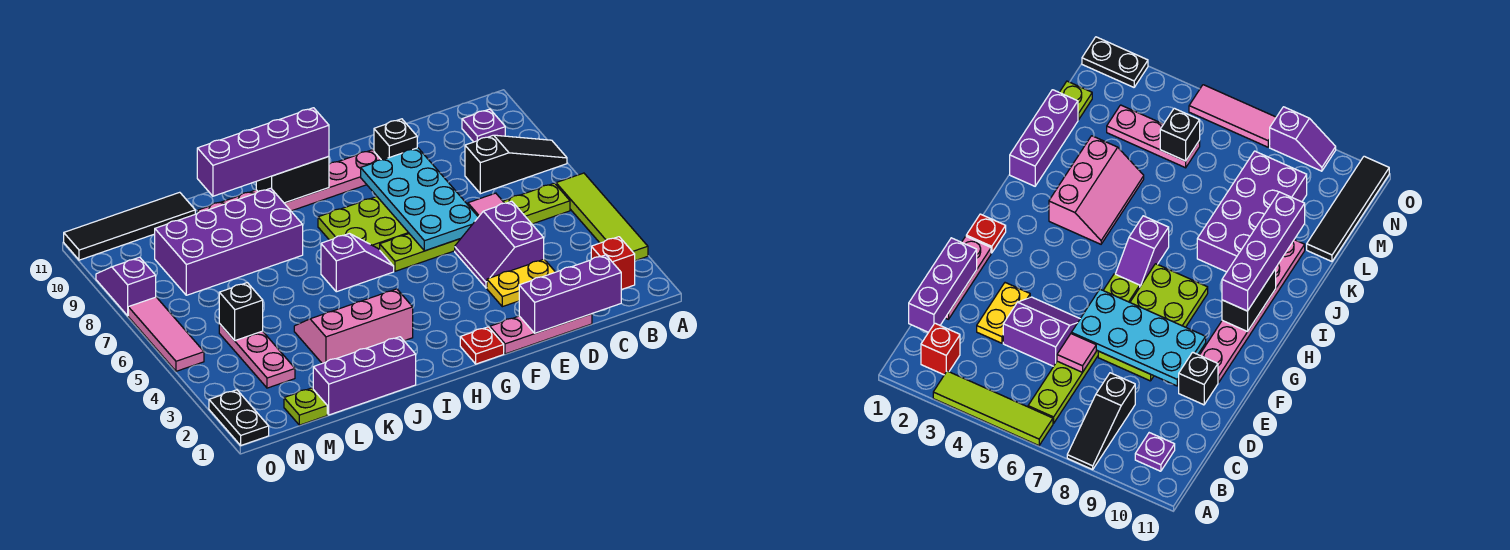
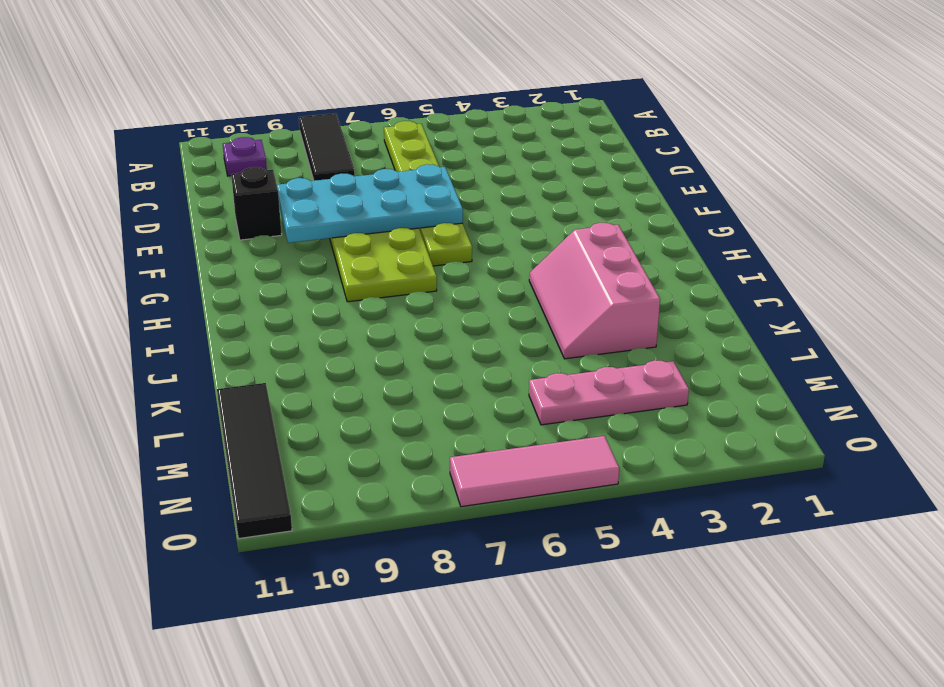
black 1x3 tile [299,113,355,181] -> black 1x3 slope [465,135,567,194]
none -> lime 1x4 tile [556,173,648,261]
none -> red 1x1 brick [591,237,635,290]
none -> pink 1x3 plate [490,314,592,354]

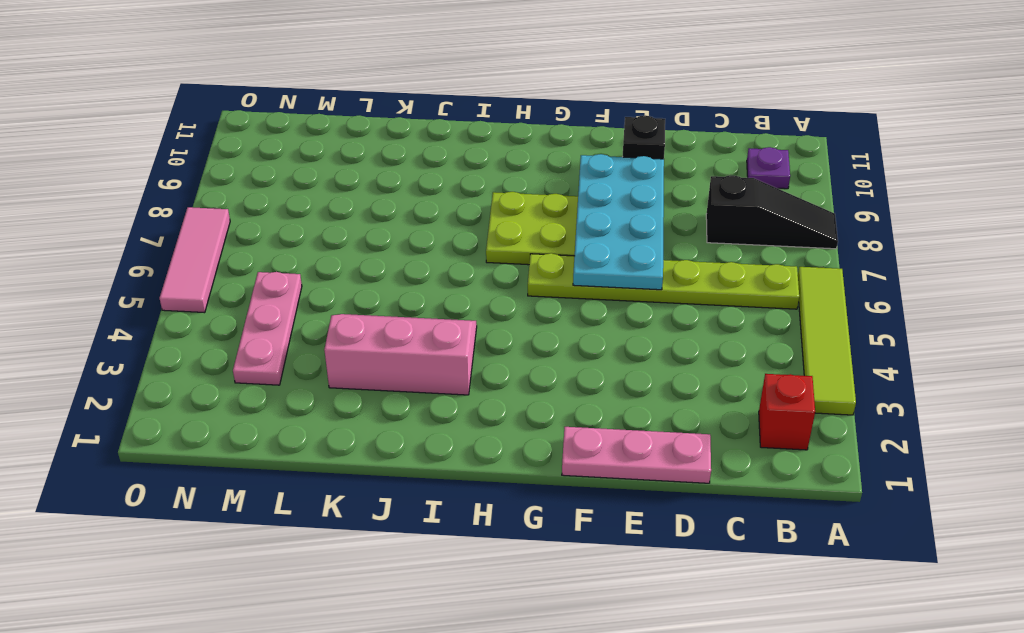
none -> yellow 1x2 plate [487,259,555,307]
none -> purple 2x2 slope [455,201,544,288]
none -> pink 1x6 plate [197,150,381,213]

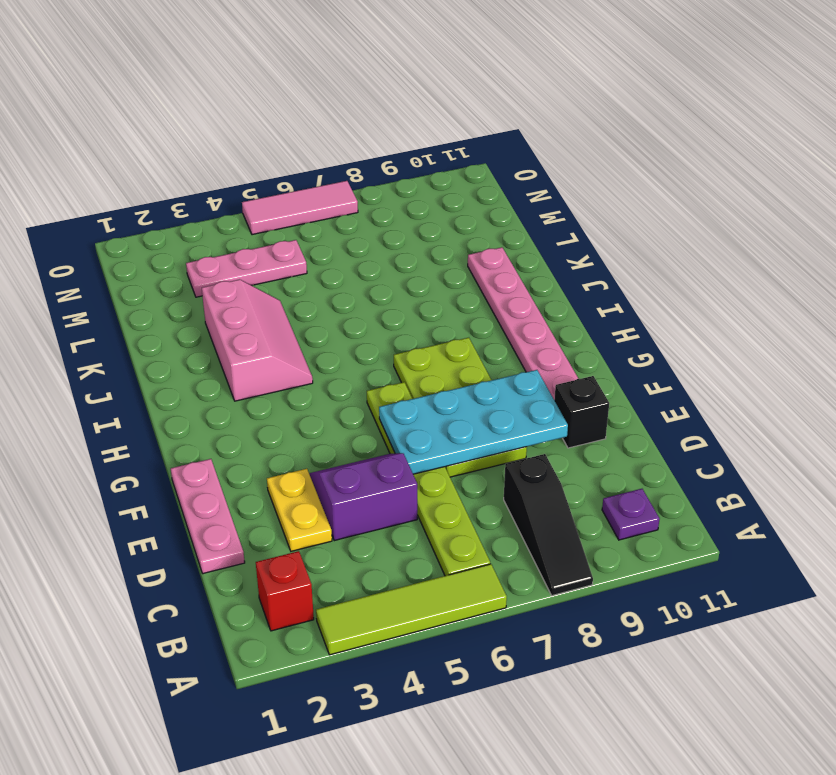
none -> red 1x1 plate [460,327,504,364]
none -> purple 1x2 slope [321,234,394,292]
none -> purple 1x3 brick [313,337,416,415]

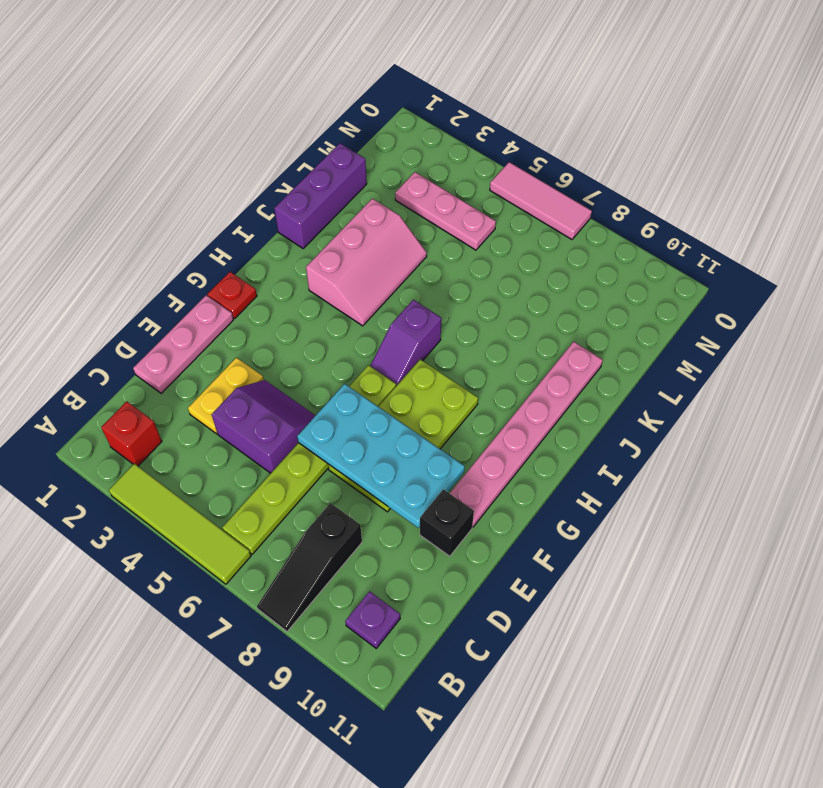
none -> purple 2x4 brick [154,188,303,295]
none -> black 1x4 tile [64,192,195,260]
none -> lime 1x1 plate [284,388,327,425]

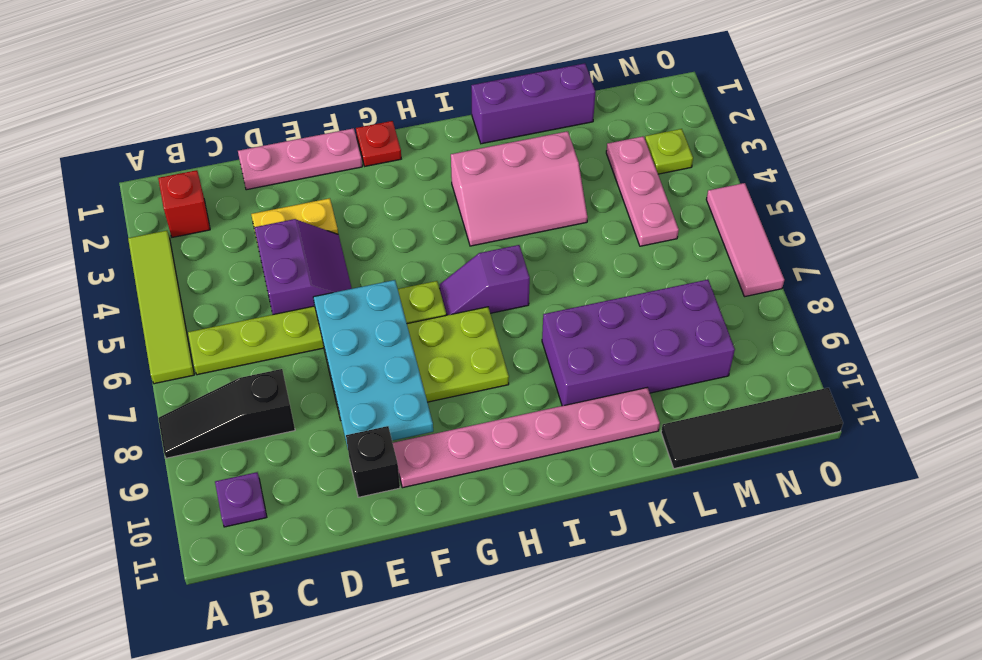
lime 1x1 plate [645,129,693,174] -> lime 1x1 plate moved to [284,388,327,425]
none -> black 1x2 plate [209,390,269,445]
none -> purple 1x2 slope [96,257,156,316]
none -> purple 1x3 brick [519,255,621,333]

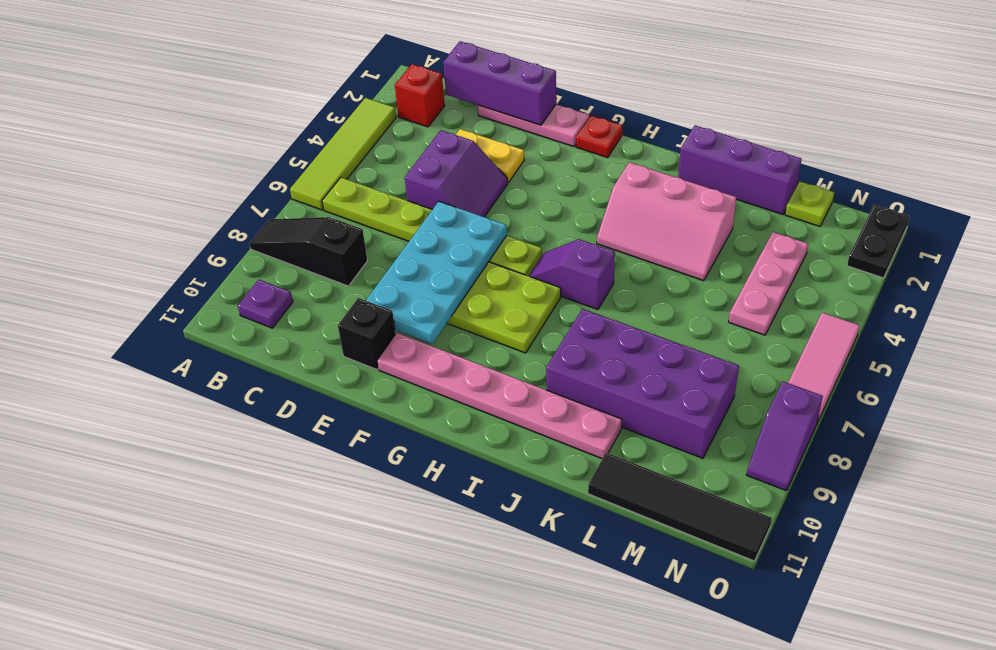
none -> pink 1x1 tile [468,193,504,217]
none -> black 1x2 brick [256,156,329,203]
none -> black 1x1 brick [219,283,263,341]

